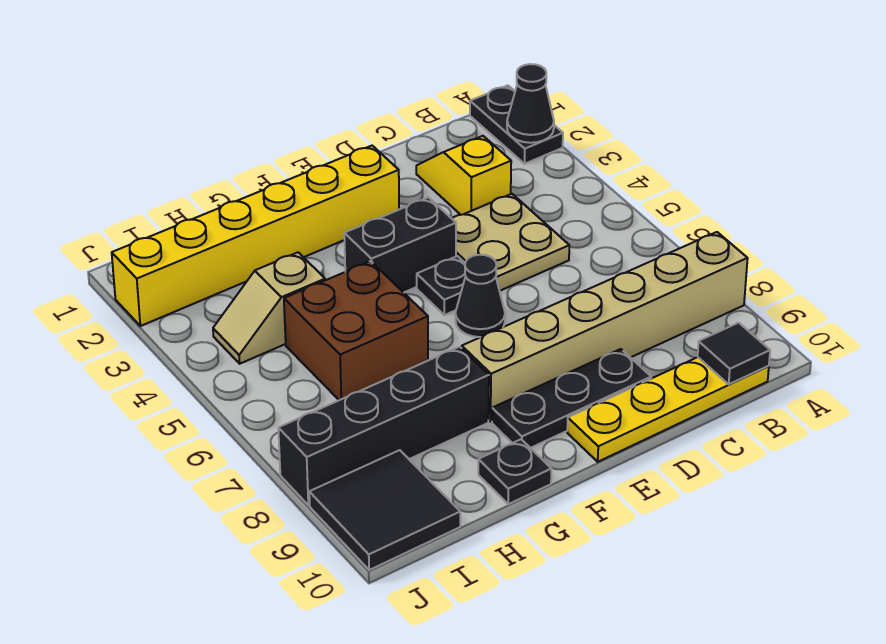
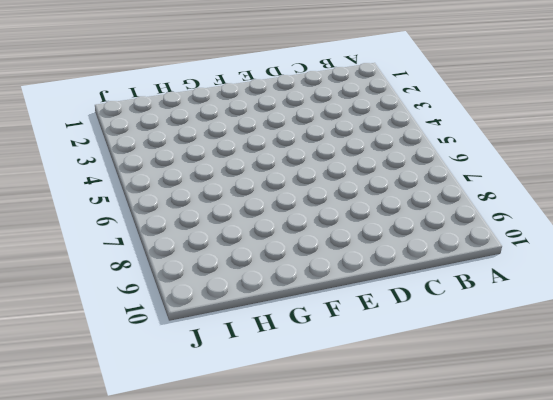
none -> black 1x2 plate [470,85,563,164]
none -> tan 1x6 brick [462,232,748,421]
none -> yellow 1x4 plate [567,357,769,462]

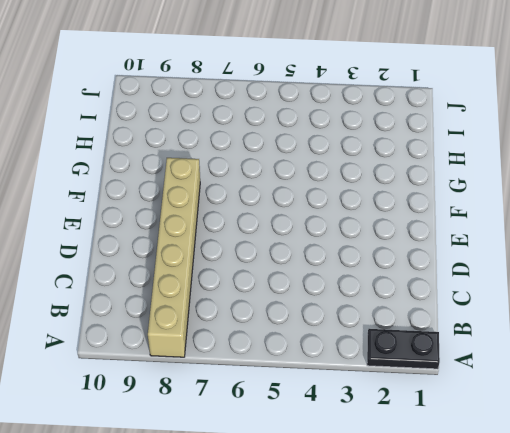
none -> yellow 1x4 plate [567,357,769,462]
none -> yellow 1x2 slope [416,136,511,215]
none -> tan 2x2 plate [452,194,569,291]

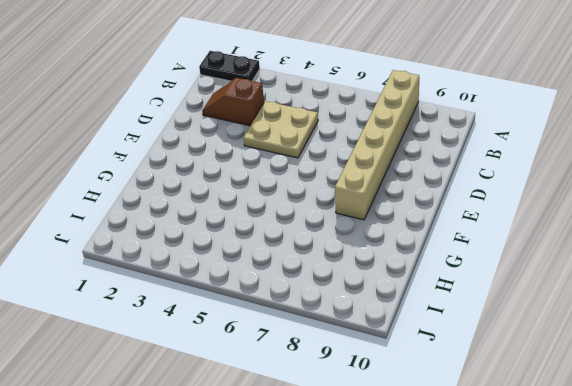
brown 1x2 slope [202,78,264,126] -> yellow 1x2 slope [416,136,511,215]
none -> yellow 1x4 plate [567,357,769,462]
none -> black 1x3 plate [492,349,651,448]
none -> yellow 1x6 brick [112,146,399,326]

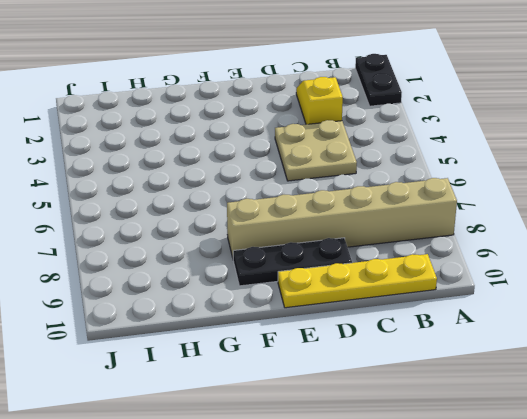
none -> yellow 1x6 brick [112,146,399,326]
none -> black 1x2 brick [344,197,456,293]
none -> black 1x1 plate [417,256,465,315]

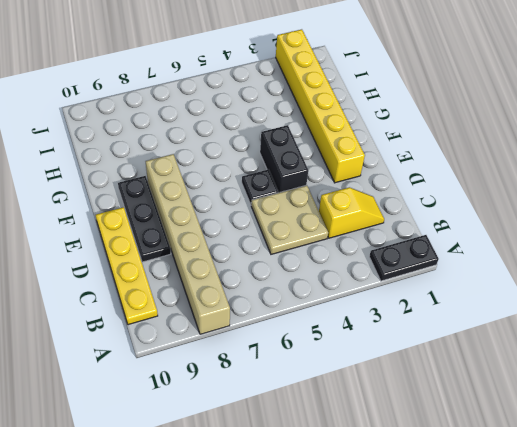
none -> black 1x1 cone [455,255,505,337]
none -> brown 2x2 brick [284,261,428,400]
none -> black 1x4 brick [278,347,489,505]

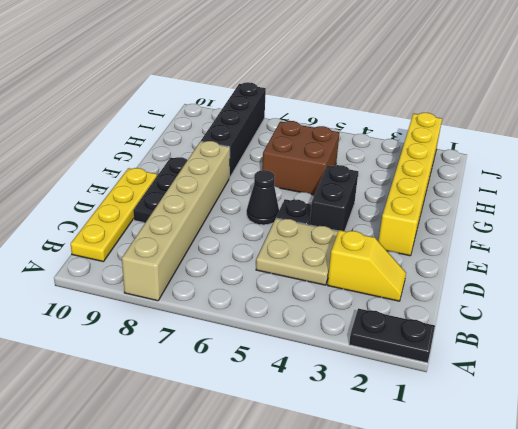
none -> black 1x1 plate [478,439,551,504]
none -> tan 1x2 slope [213,252,325,364]
none -> black 2x2 tile [309,450,460,570]

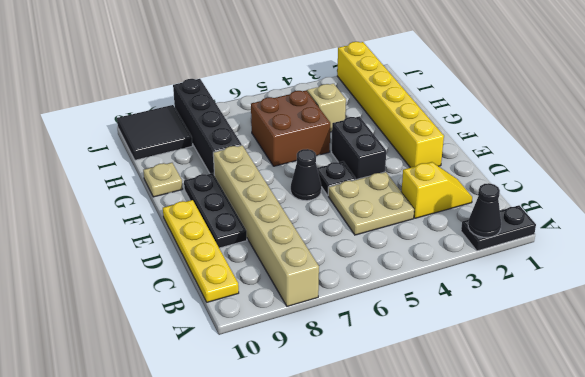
tan 1x1 plate [143,163,182,197] -> black 1x1 plate [478,439,551,504]
none -> black 1x1 tile [698,323,770,384]

